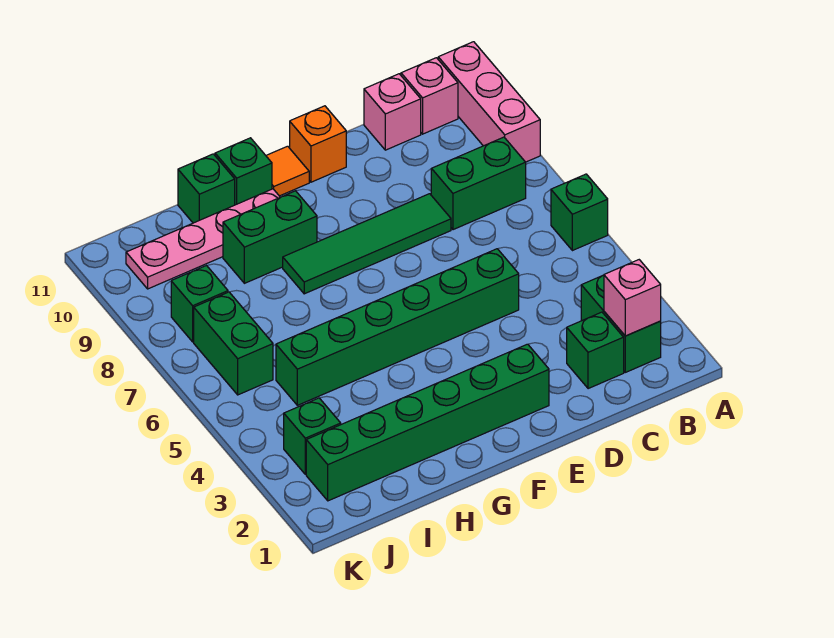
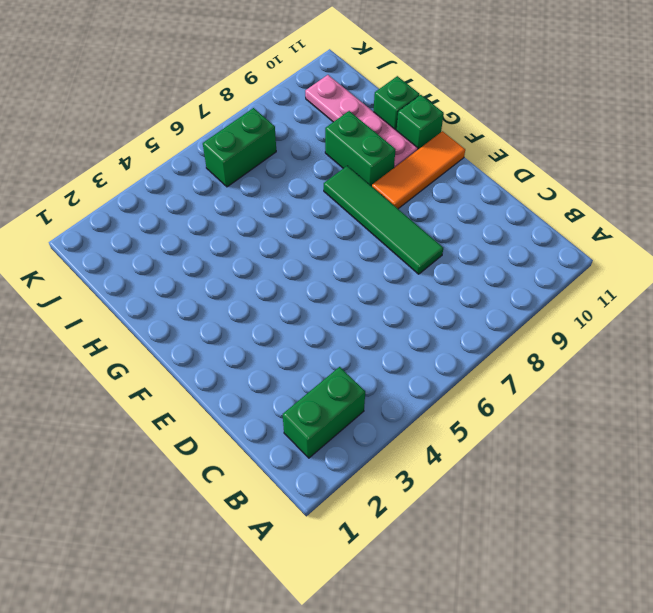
orange 1x3 tile [372,131,465,209] -> orange 1x1 tile [266,146,309,196]
none -> green 1x1 brick [551,174,608,251]
none -> pink 1x3 brick [438,42,540,162]
none -> green 1x2 brick [431,137,526,230]

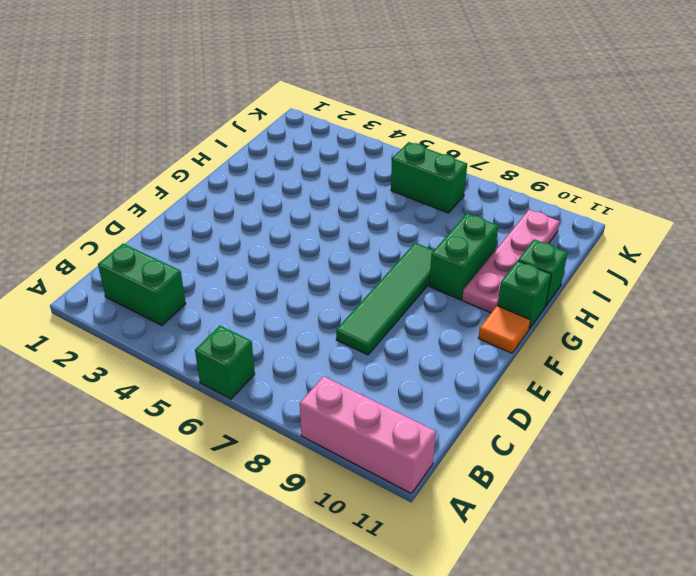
none -> green 1x2 brick [431,137,526,230]
none -> pink 1x1 brick [401,58,458,134]
none -> green 1x1 brick [567,312,624,389]

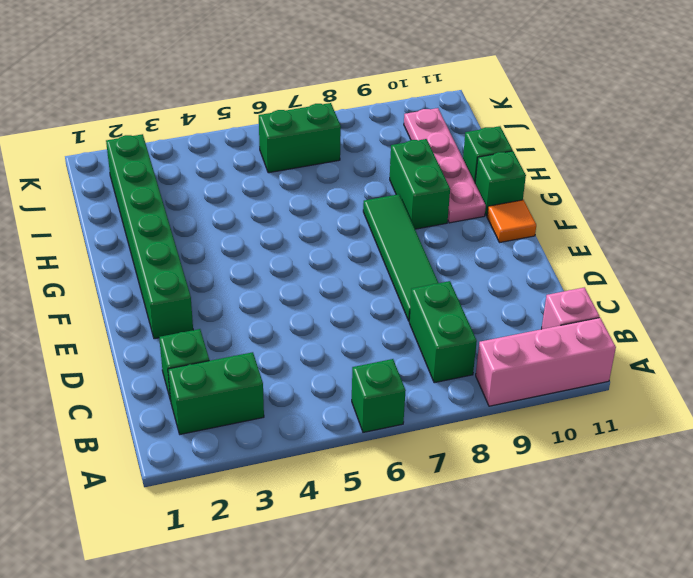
none -> pink 1x1 brick [364,74,421,150]
none -> green 1x6 brick [276,249,519,405]
none -> orange 1x1 brick [290,106,346,182]

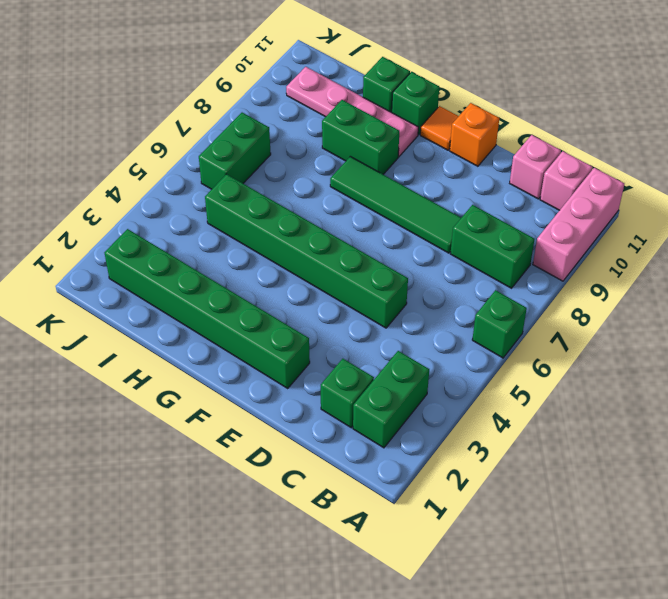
none -> green 1x1 brick [284,398,341,474]
none -> green 1x1 brick [171,266,228,342]
none -> pink 1x1 brick [604,260,661,336]

